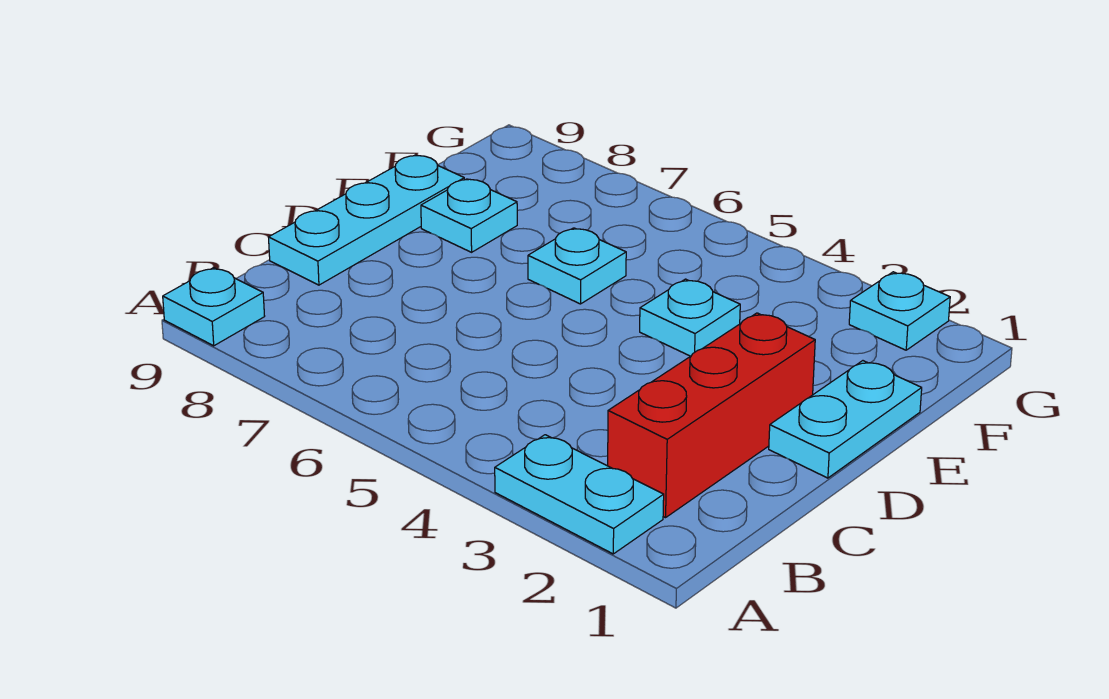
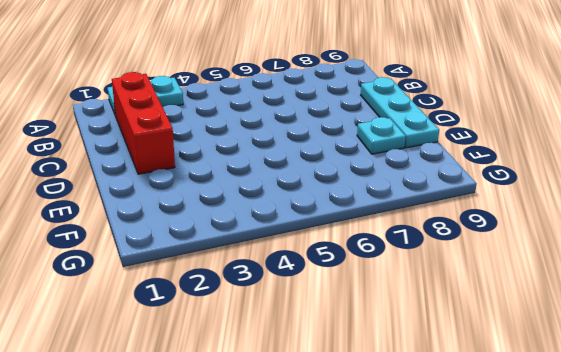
none -> cyan 1x1 plate [163,268,265,346]
none -> cyan 1x2 plate [769,361,922,478]

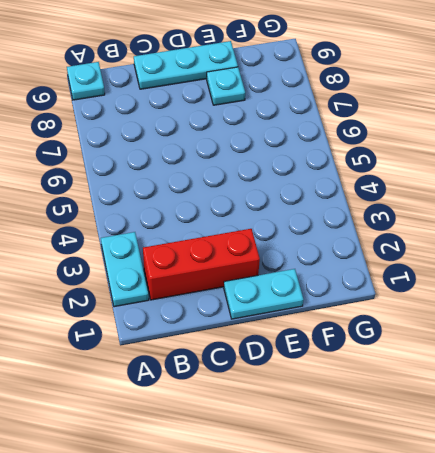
none -> cyan 1x1 plate [640,279,740,356]
none -> cyan 1x1 plate [528,228,626,304]

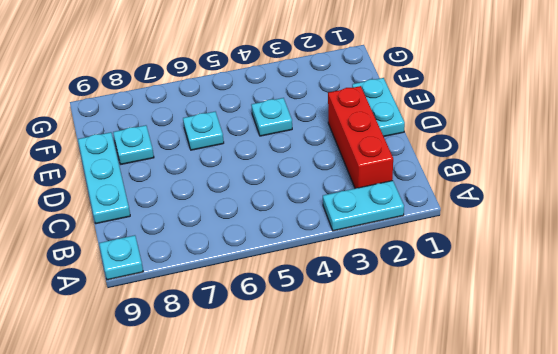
none -> cyan 1x1 plate [849,272,950,350]

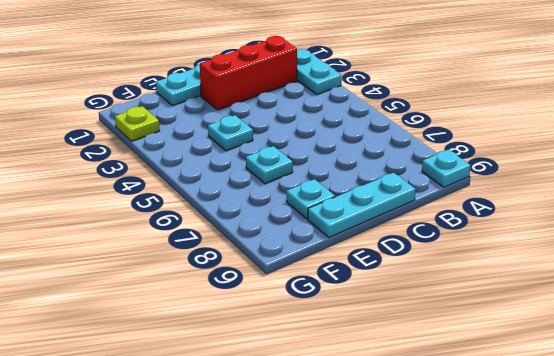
lime 1x1 plate [115,106,159,141] -> cyan 1x1 plate [849,272,950,350]

